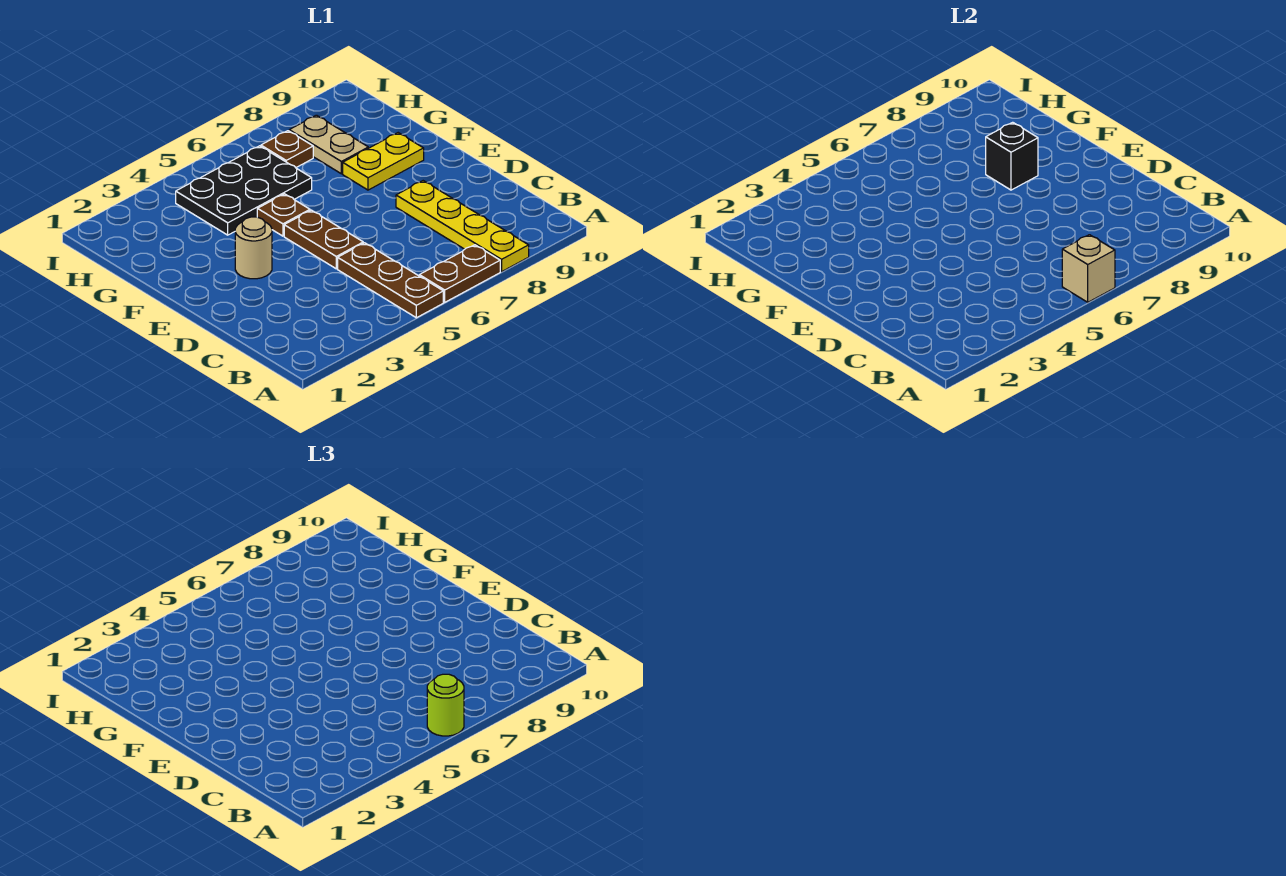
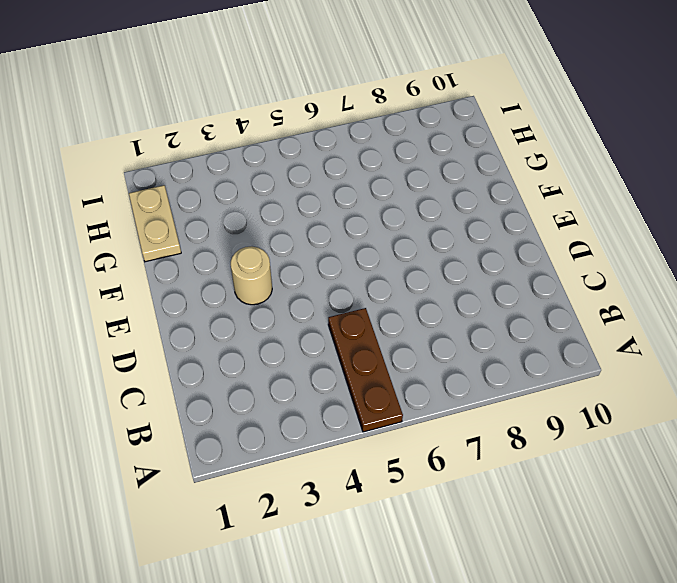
tan 1x2 plate [129,185,181,262] -> tan 1x2 plate moved to [289,115,368,174]
none -> brown 1x2 plate [419,245,500,302]
none -> yellow 1x4 plate [396,181,529,272]
none -> brown 1x2 plate [284,210,363,269]

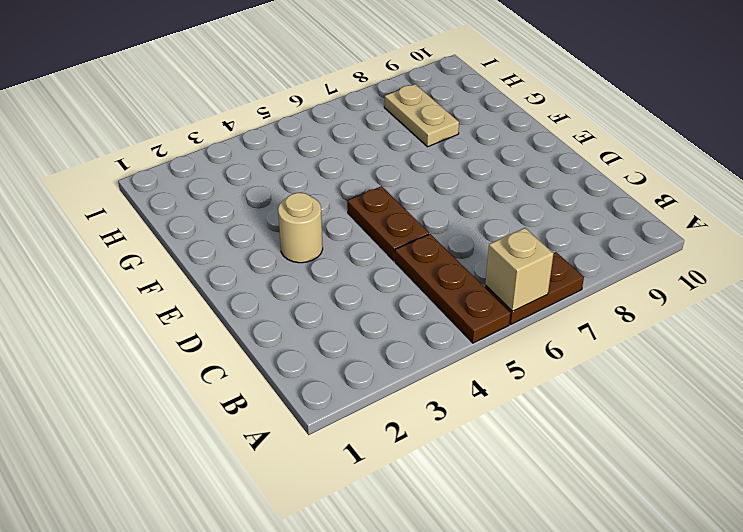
none -> yellow 1x4 plate [396,181,529,272]
none -> brown 1x1 plate [257,194,310,236]
none -> yellow 1x2 plate [343,133,424,190]

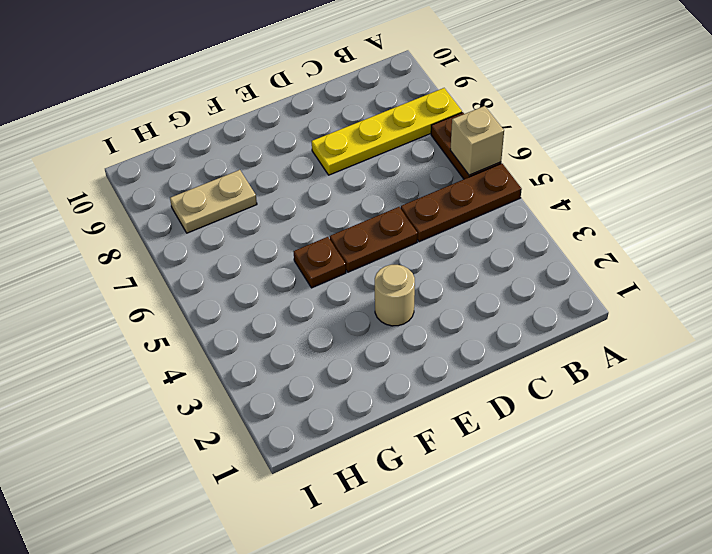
none -> yellow 1x2 plate [343,133,424,190]
none -> black 2x3 plate [176,146,312,235]
none -> brown 1x1 plate [261,131,313,168]

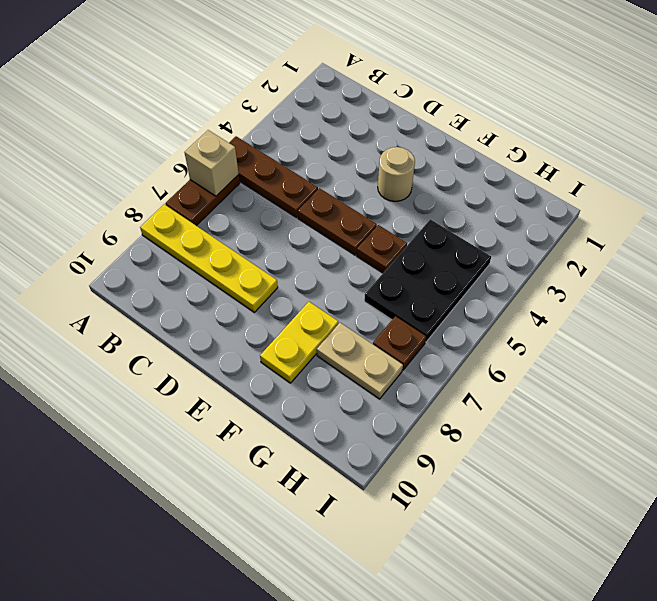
none -> black 1x1 brick [986,122,1038,190]
none -> lime 1x1 round brick [427,674,464,736]

